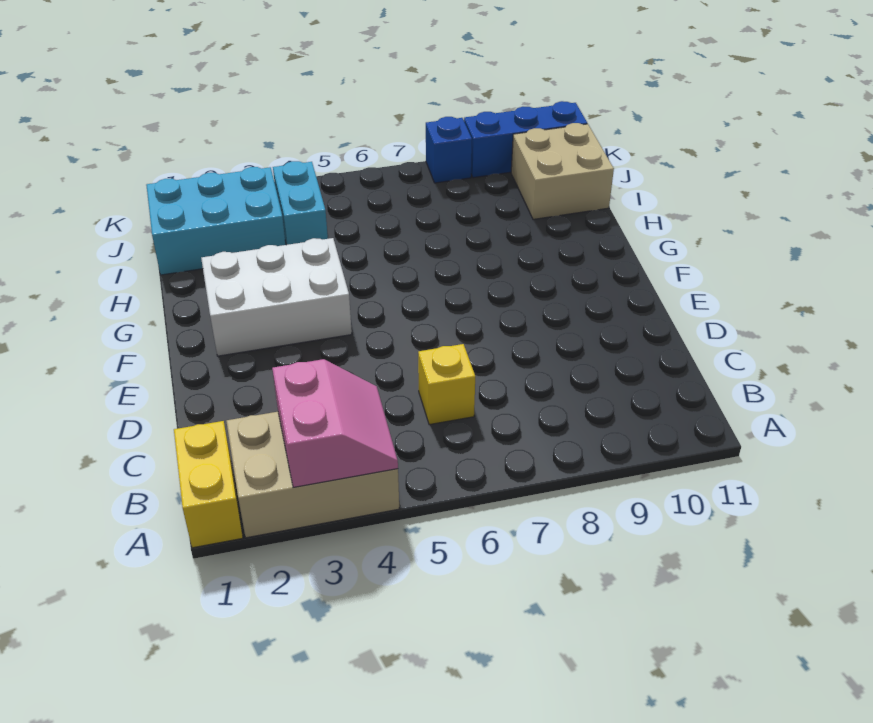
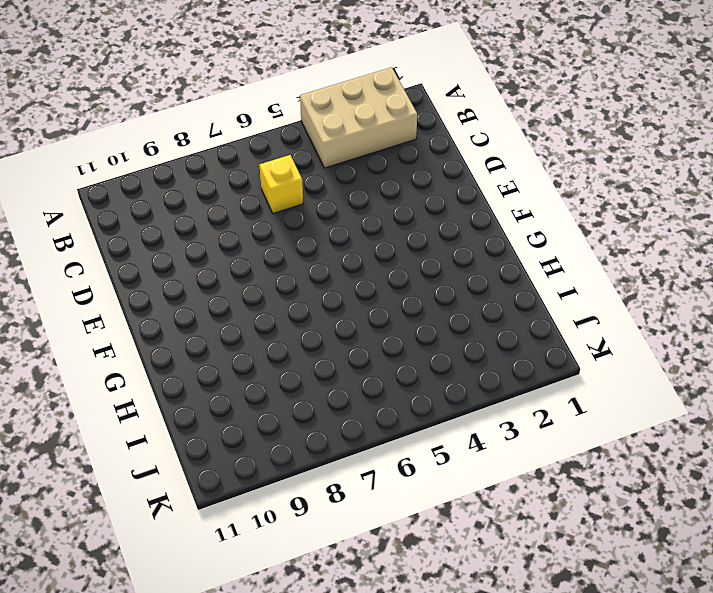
none -> yellow 1x2 brick [174,421,243,548]
none -> white 2x3 brick [201,238,352,356]

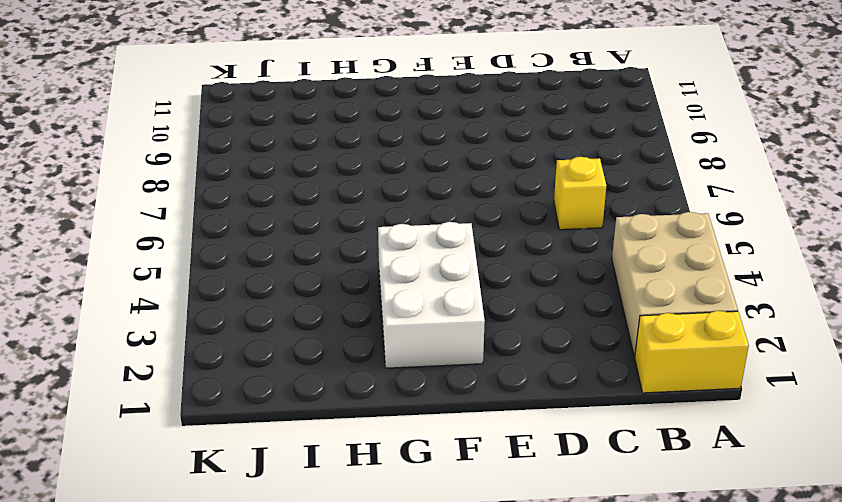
none -> cyan 2x3 brick [146,167,286,275]
none -> cyan 1x2 brick [273,161,328,245]

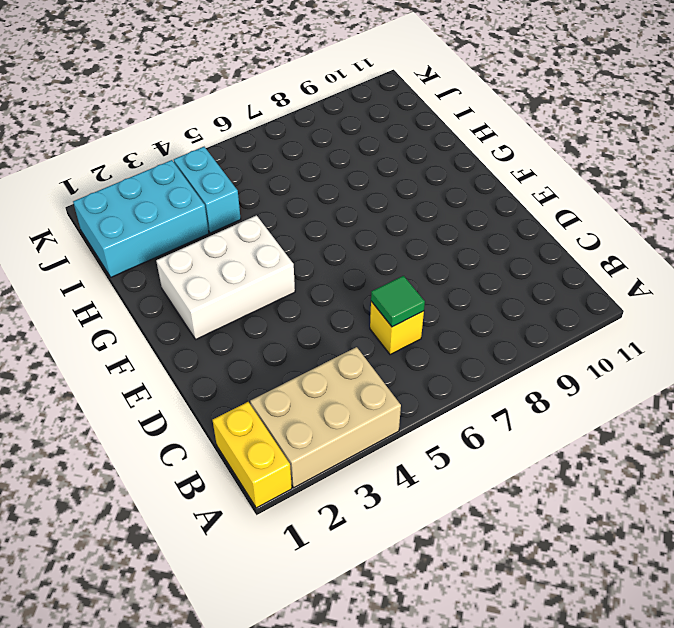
green 1x1 tile [371,276,425,327] -> none
none -> tan 2x2 brick [511,123,614,219]
none -> blue 1x1 brick [426,117,472,183]

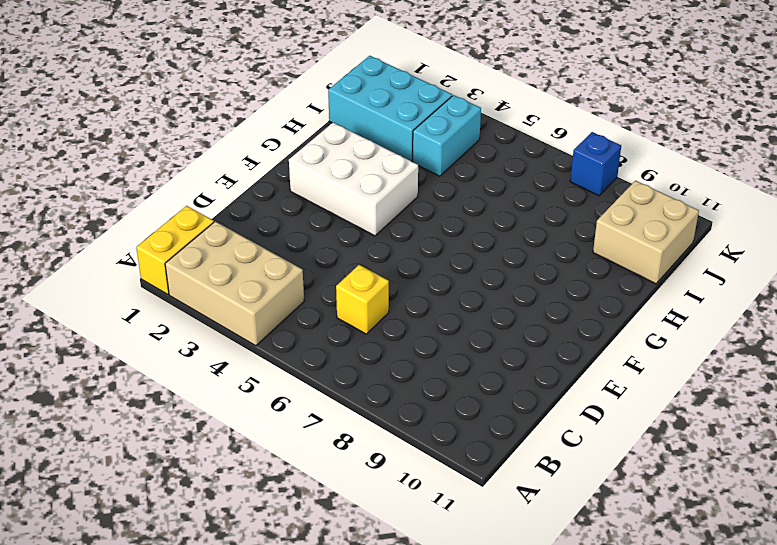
none -> blue 1x3 brick [464,101,587,178]
none -> pink 2x2 slope [272,359,398,487]

